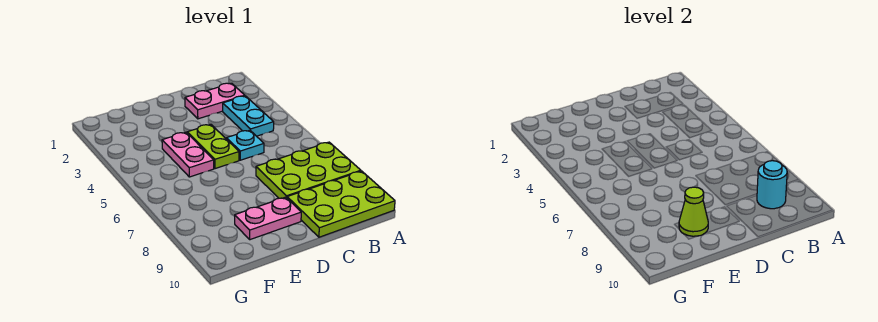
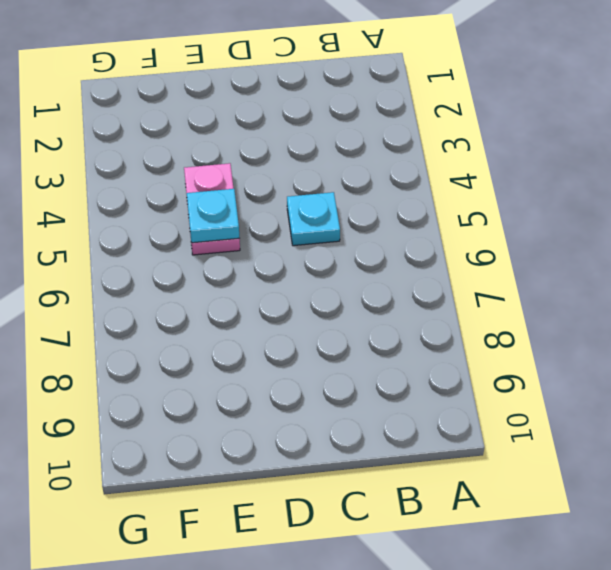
cyan 1x1 plate [186,189,239,243] -> none
none -> lime 2x3 plate [256,142,361,198]
none -> lime 2x3 plate [287,171,395,237]

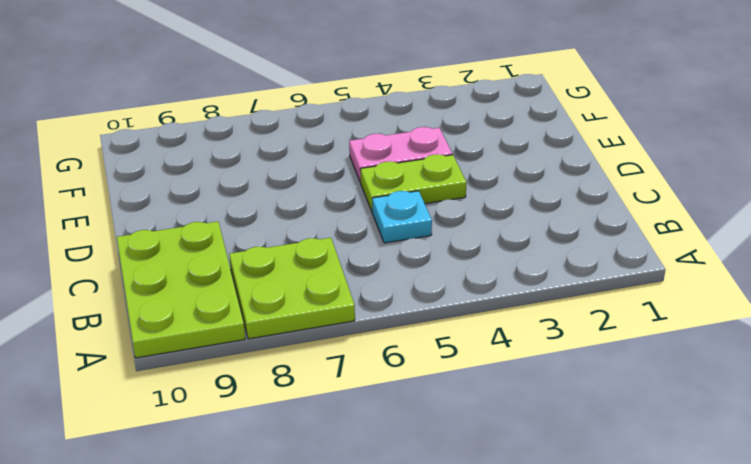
lime 2x2 plate [229,238,355,339] -> lime 2x3 plate [256,142,361,198]
none -> pink 1x2 plate [185,83,245,119]
none -> cyan 1x2 plate [223,96,274,136]

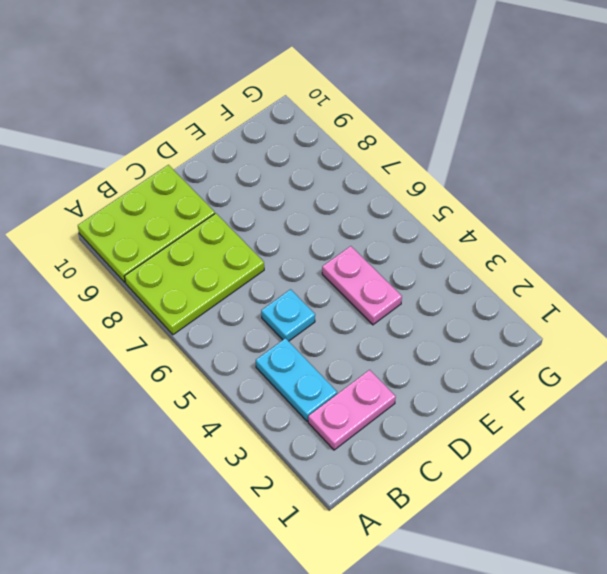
none -> lime 1x2 plate [187,124,239,169]
none -> pink 1x2 plate [235,197,301,240]

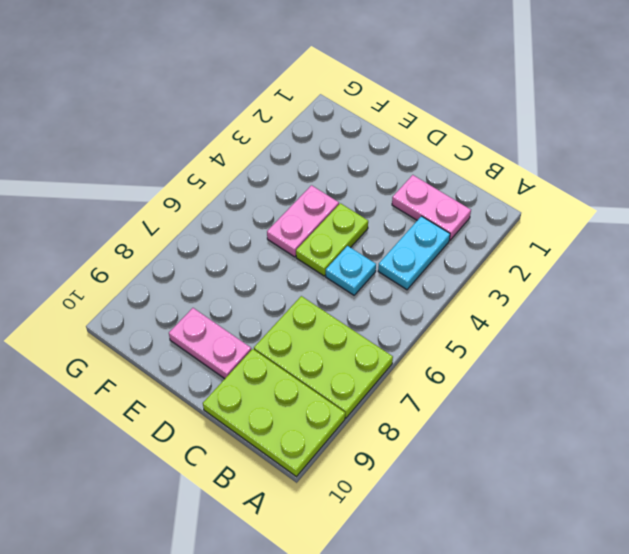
none -> cyan 1x1 round brick [757,161,787,209]
none -> lime 1x1 cone [679,187,708,236]

